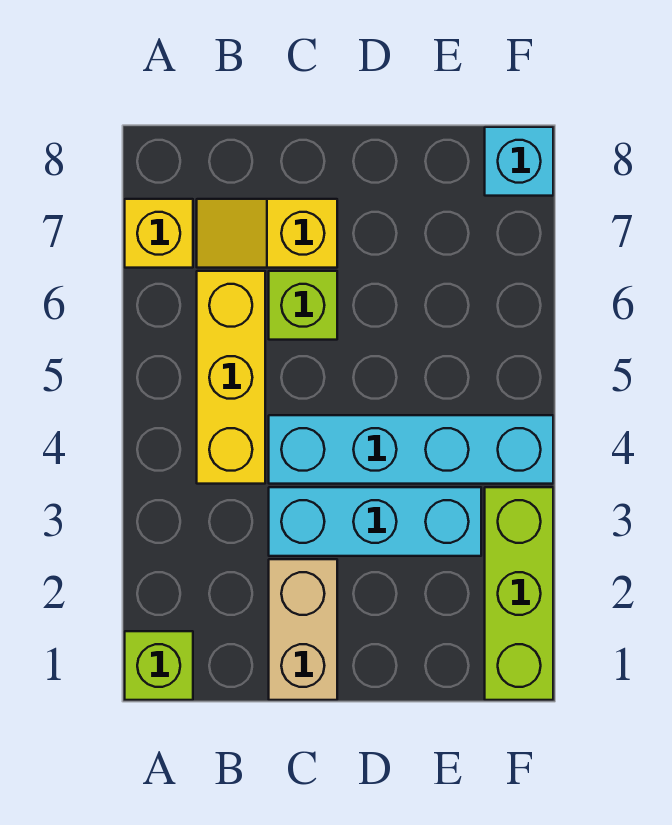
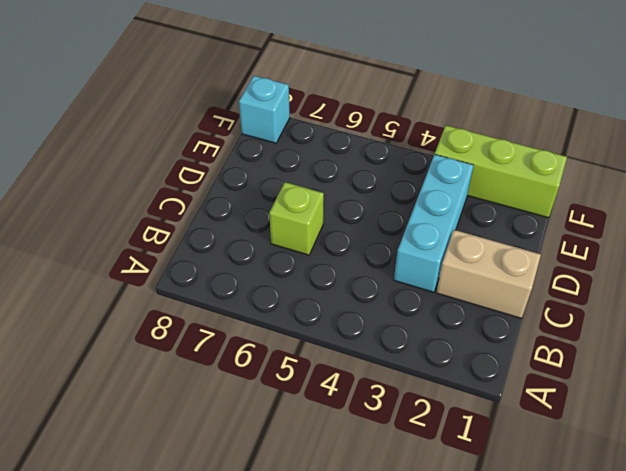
none -> lime 1x1 brick [125,631,193,700]
none -> yellow 1x1 brick [125,199,193,268]

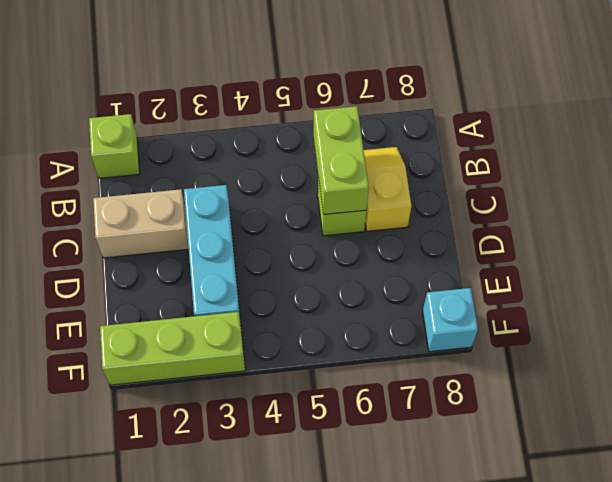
lime 1x2 brick [314,106,369,215] -> none
none -> yellow 1x1 brick [125,199,193,268]
none -> yellow 1x3 brick [197,271,265,484]

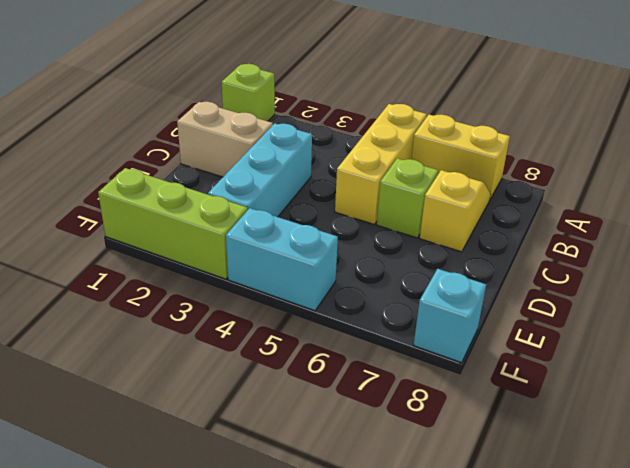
yellow 1x3 brick [335,104,427,224] -> yellow 1x3 brick turned to [197,271,265,484]
yellow 1x2 brick [411,115,510,199] -> yellow 1x1 brick [125,199,193,268]
cyan 1x2 brick [226,208,338,311] -> cyan 1x4 brick [269,415,553,484]

